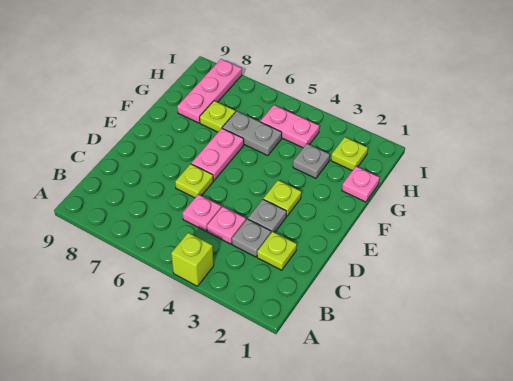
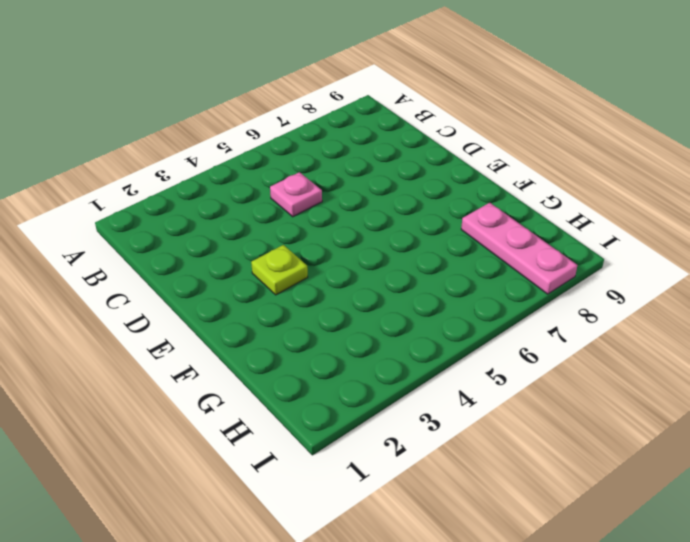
none -> lime 1x1 brick [171,233,214,286]
none -> lime 1x1 plate [257,232,297,270]
none -> grey 1x1 plate [232,219,271,257]

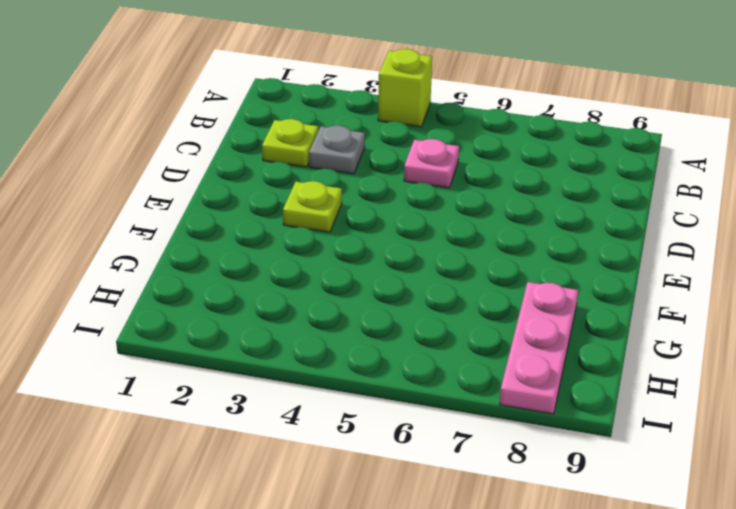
none -> pink 1x1 plate [207,207,246,244]
none -> grey 1x1 plate [248,199,286,233]
none -> lime 1x1 plate [175,164,213,198]

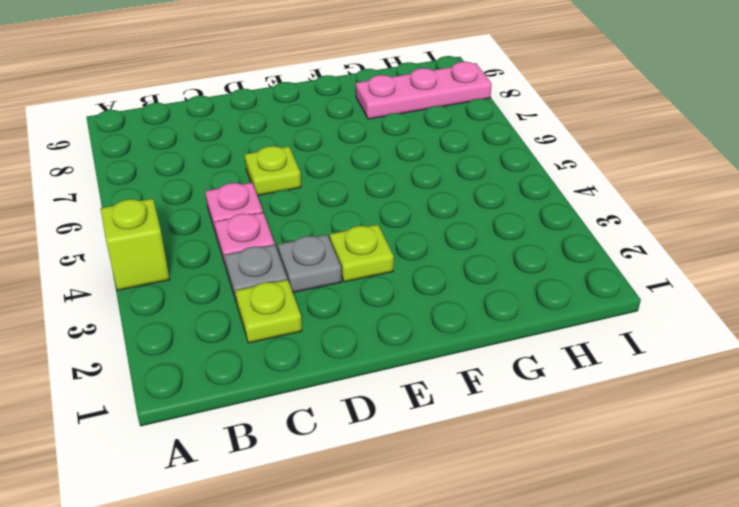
none -> pink 1x2 plate [191,128,244,181]
none -> pink 1x1 plate [342,166,380,202]
none -> grey 1x1 plate [293,144,330,178]

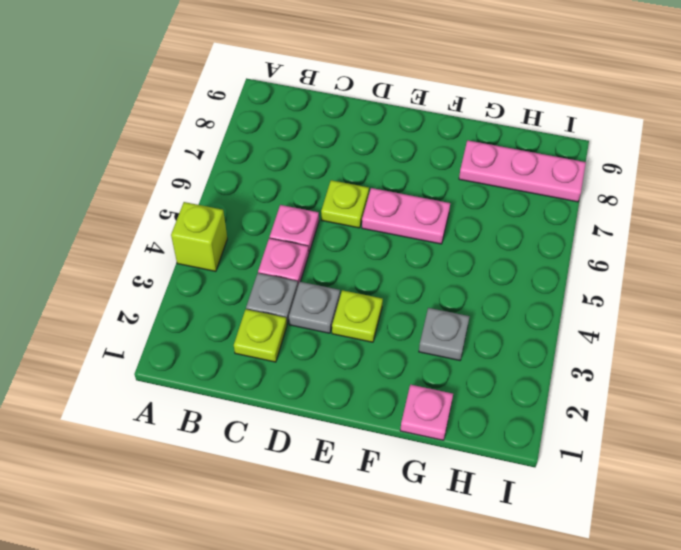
none -> grey 1x2 plate [222,111,282,156]
none -> lime 1x1 plate [200,101,235,132]
none -> lime 1x1 plate [331,137,368,171]

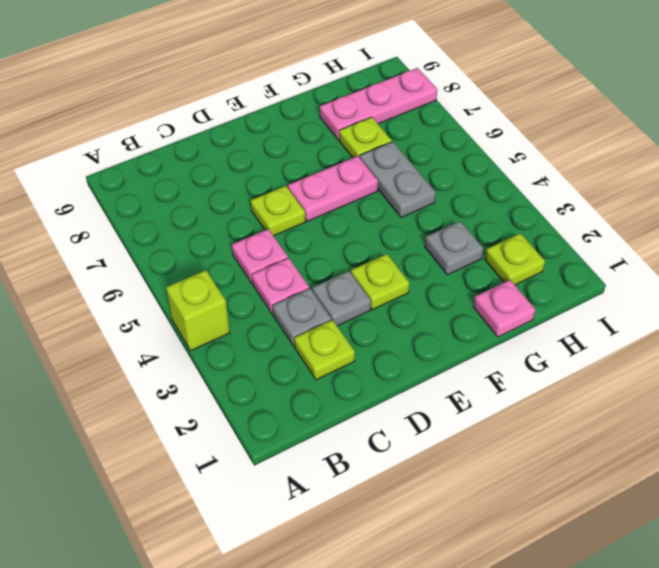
none -> pink 1x2 plate [260,105,319,148]

